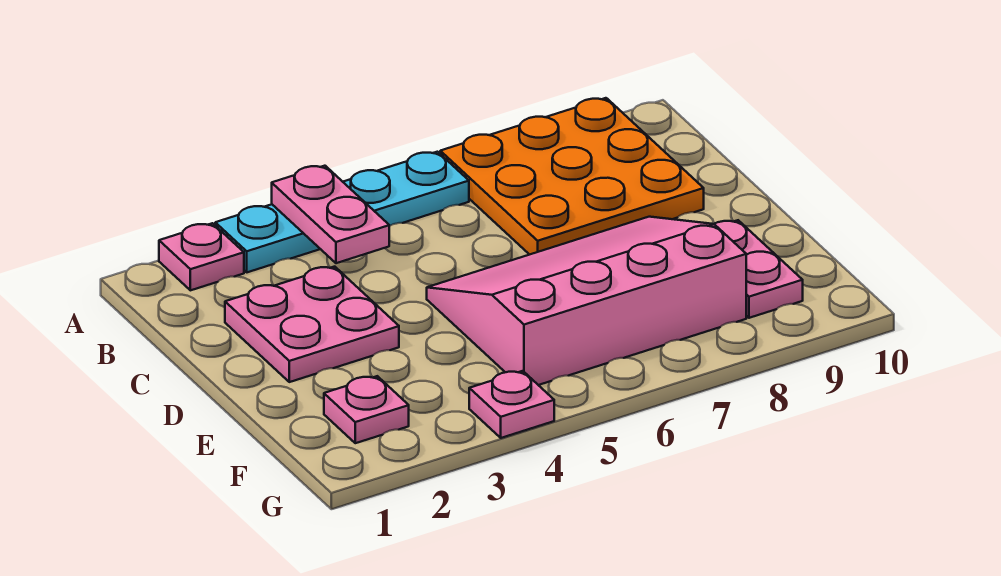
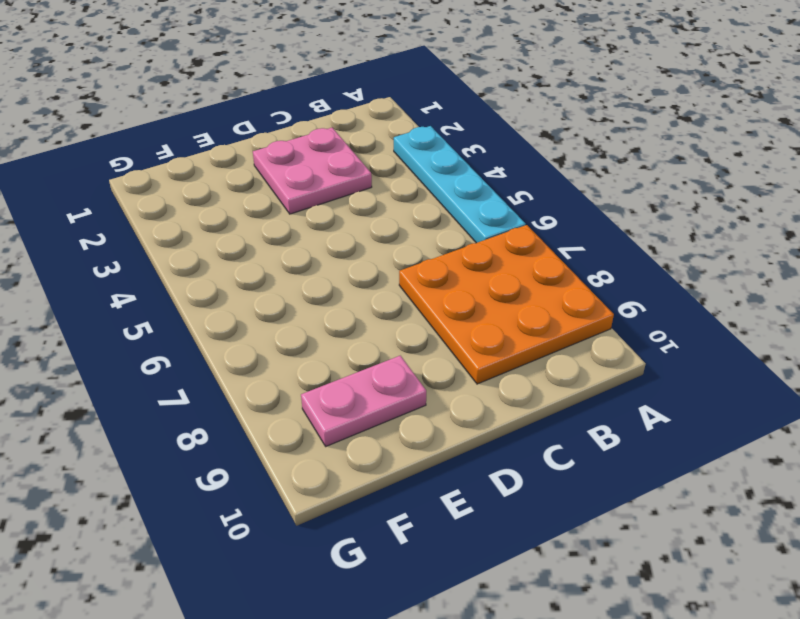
none -> pink 1x1 plate [159,223,244,290]
none -> pink 3x4 slope [427,217,746,385]

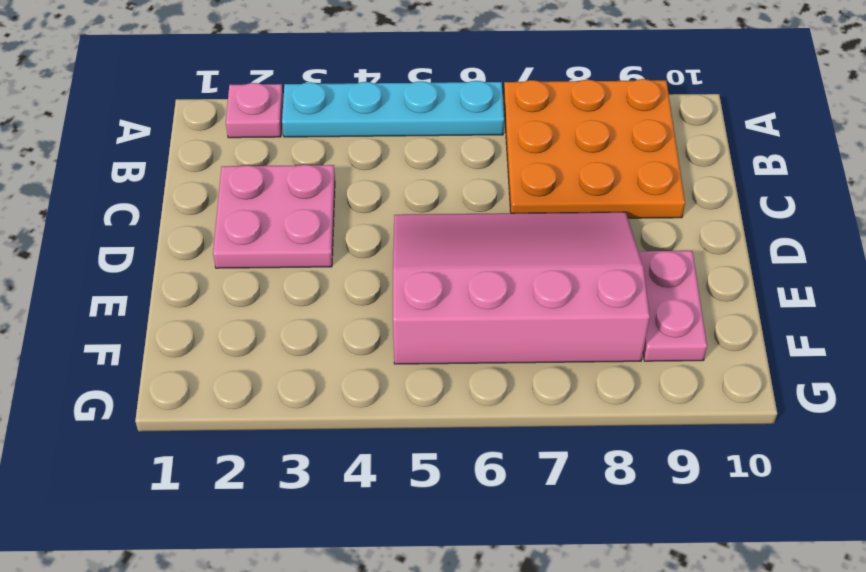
none -> pink 1x1 plate [324,376,409,443]
none -> pink 1x1 plate [469,371,554,438]

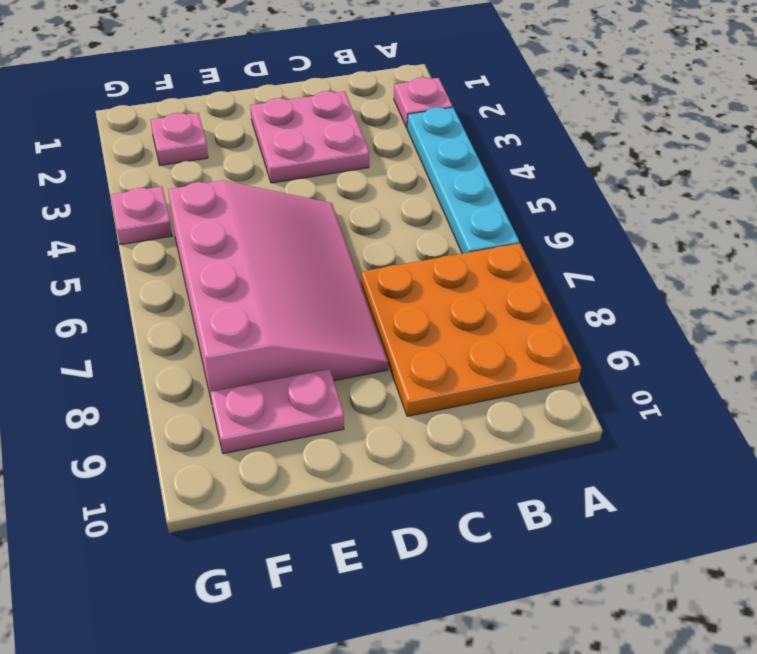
none -> pink 1x2 plate [272,166,389,263]

